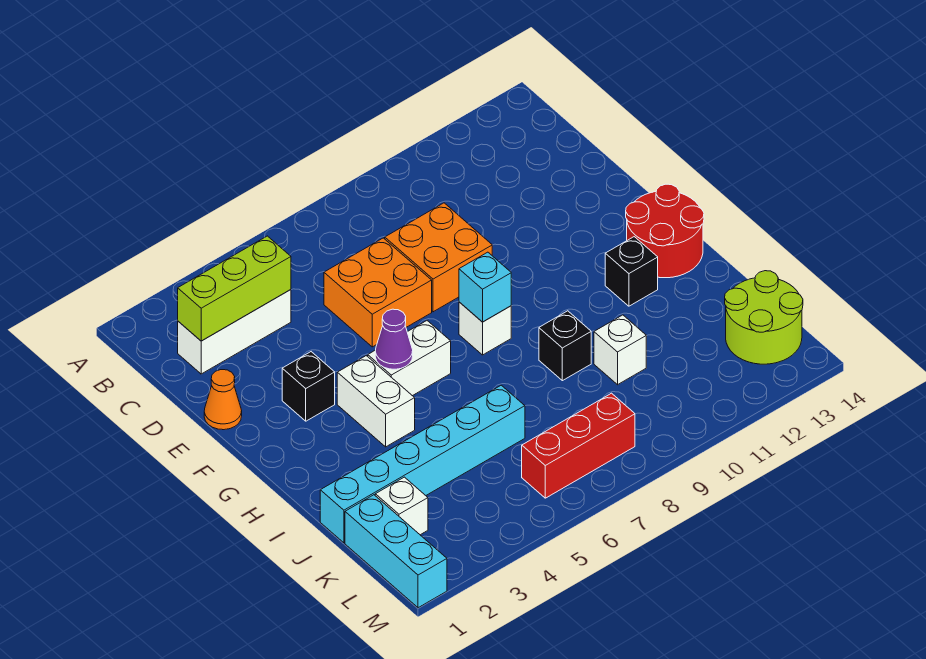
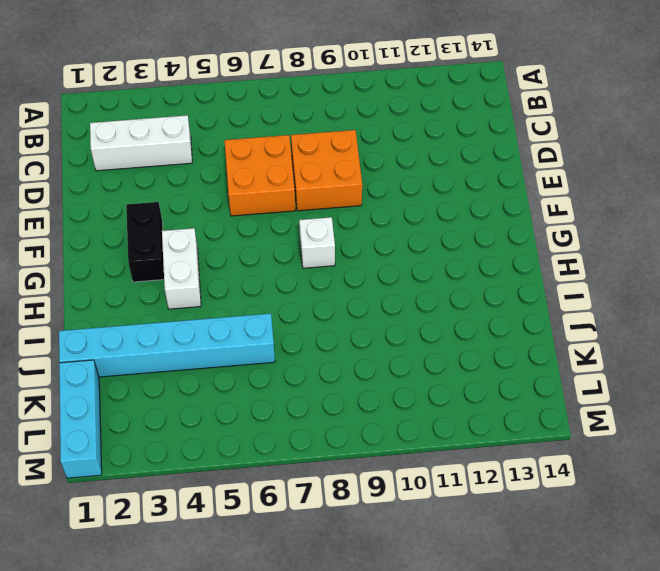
black 1x2 brick [126,202,164,282] -> black 1x1 brick [282,352,335,421]
none -> orange 1x1 cone [204,370,242,430]
none -> white 1x2 brick [368,321,451,396]
none -> red 2x2 round brick [626,184,704,278]

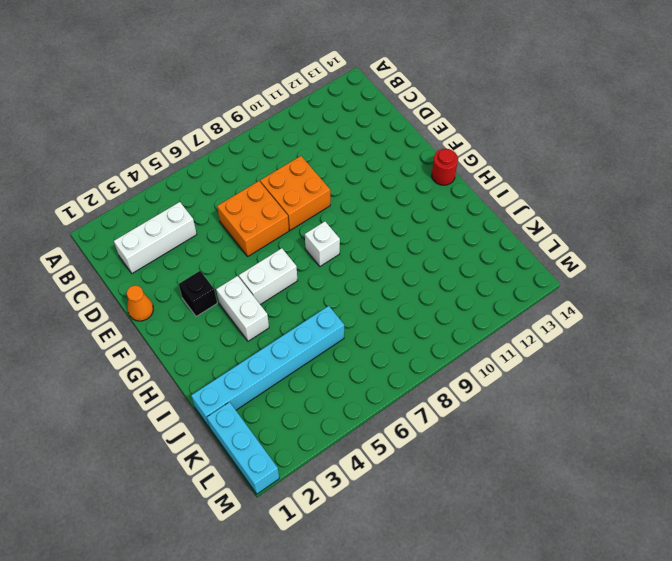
red 1x1 round brick [432,149,458,185] -> red 2x2 round brick [626,184,704,278]
none -> black 1x1 brick [605,237,658,306]
none -> black 1x1 brick [539,311,591,381]
none -> white 1x1 brick [594,315,646,385]

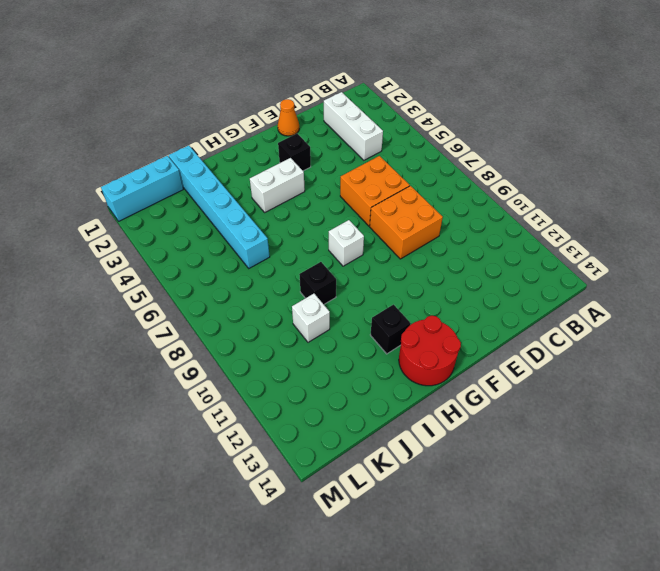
none -> white 1x2 brick [368,321,451,396]
none -> white 1x1 brick [375,477,428,535]
none -> lime 2x2 round brick [725,271,803,364]

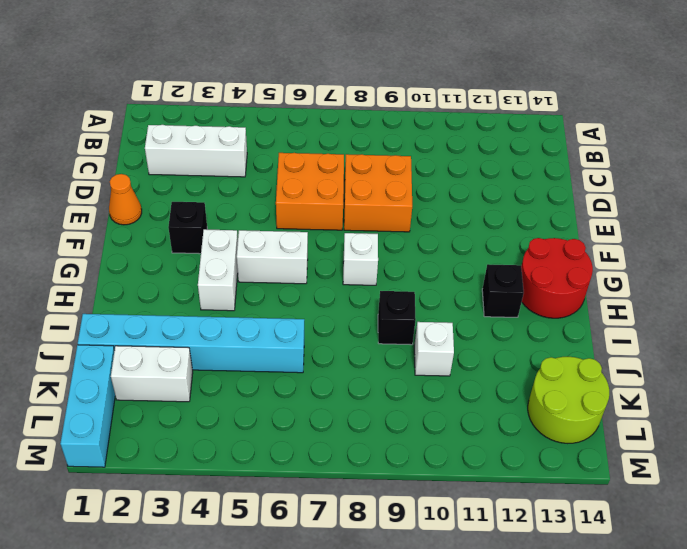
white 1x2 brick [111,346,193,402] -> white 1x1 brick [375,477,428,535]
none -> red 1x3 brick [522,393,635,498]
none -> lime 1x3 brick [178,236,291,341]
none -> purple 1x1 cone [375,309,413,369]

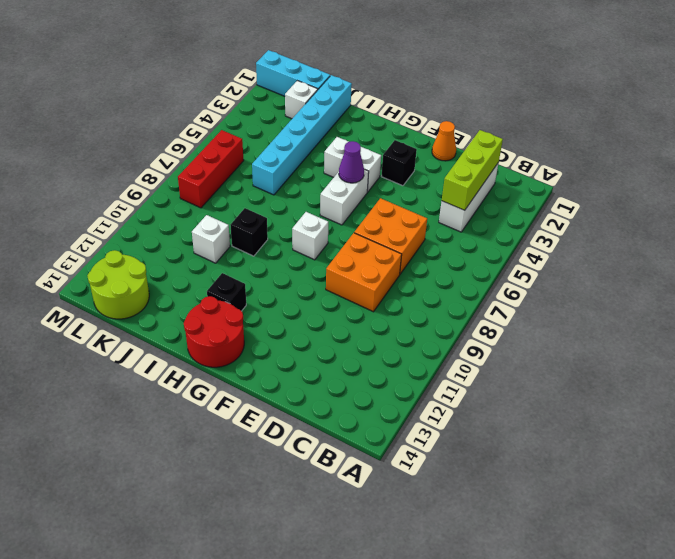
none -> cyan 1x1 brick [459,252,511,322]

